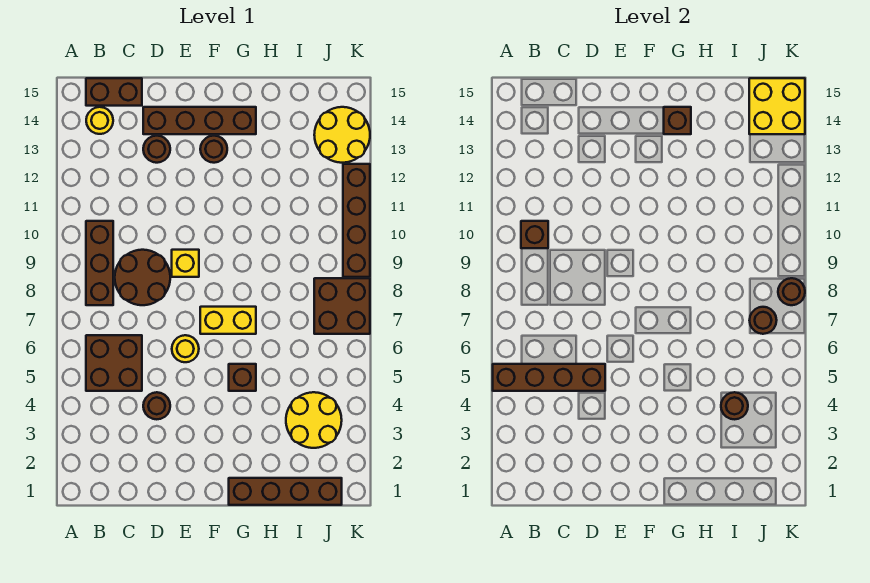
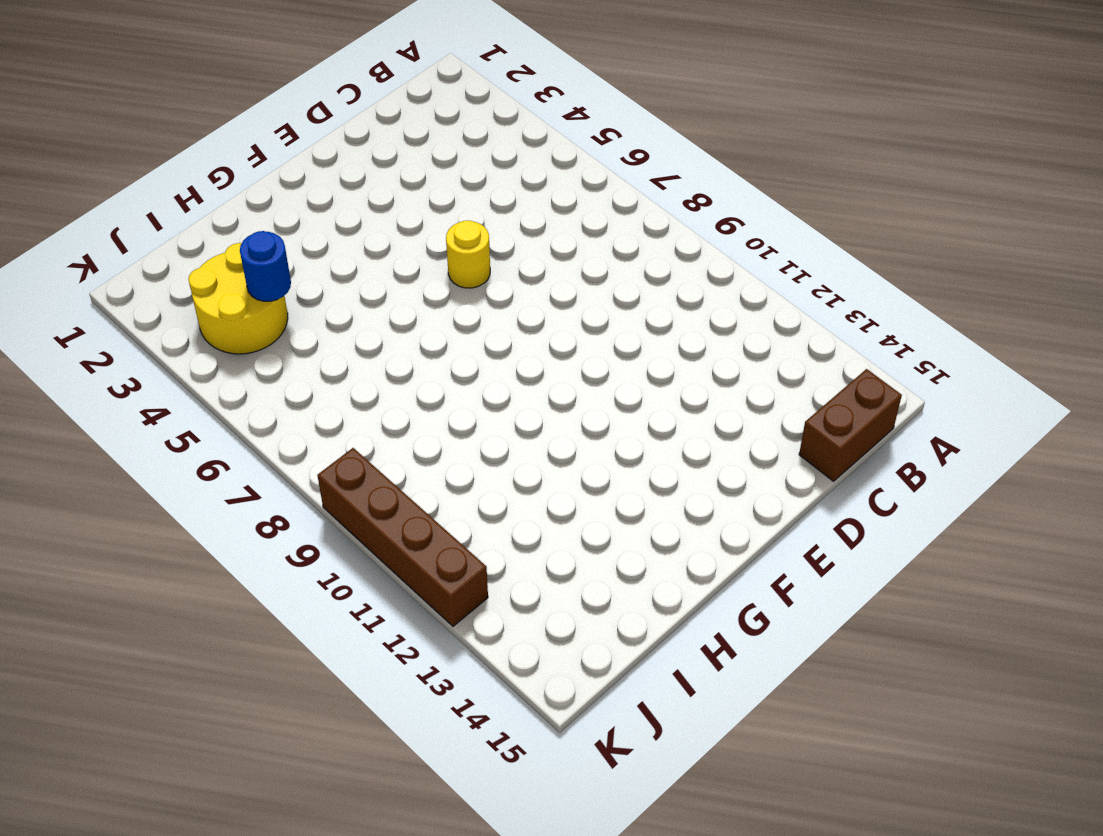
blue 1x1 round brick [240,231,291,301] -> brown 1x1 round brick [721,392,748,419]
none -> brown 2x2 brick [86,335,142,391]
none -> brown 1x3 brick [86,221,113,305]
none -> yellow 1x1 round brick [86,107,113,134]

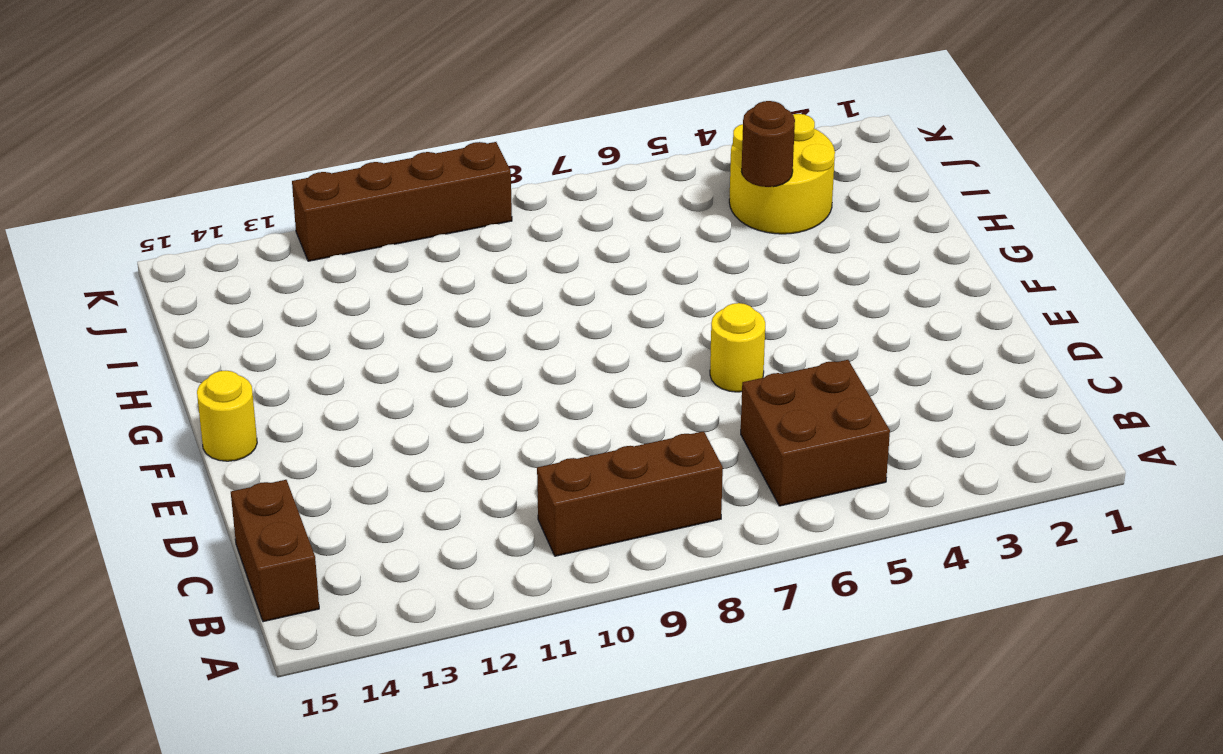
yellow 1x1 round brick [197,371,257,461] -> yellow 1x1 round brick moved to [86,107,113,134]
none -> brown 2x2 round brick [115,250,170,305]
none -> brown 1x1 round brick [143,392,170,419]
none -> brown 1x1 round brick [143,136,170,163]

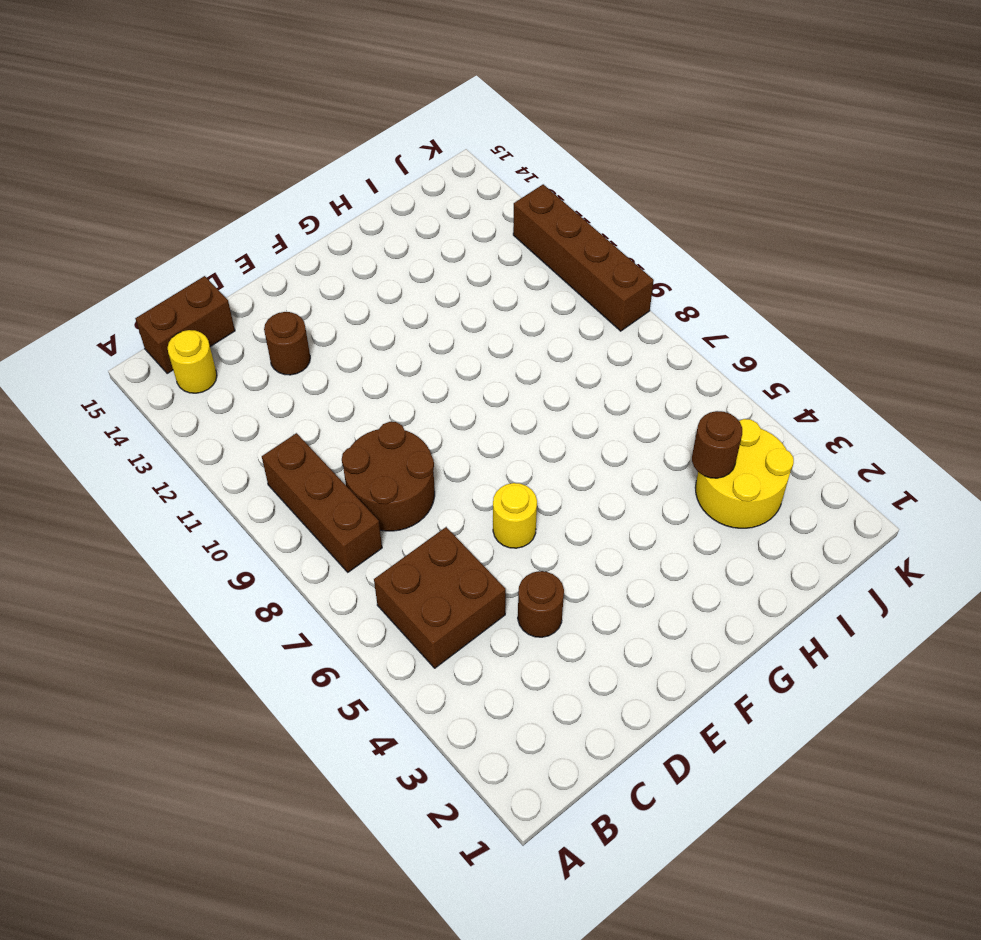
none -> brown 1x4 brick [143,107,256,134]
none -> yellow 1x1 brick [172,250,199,277]
none -> yellow 1x2 brick [200,307,256,334]

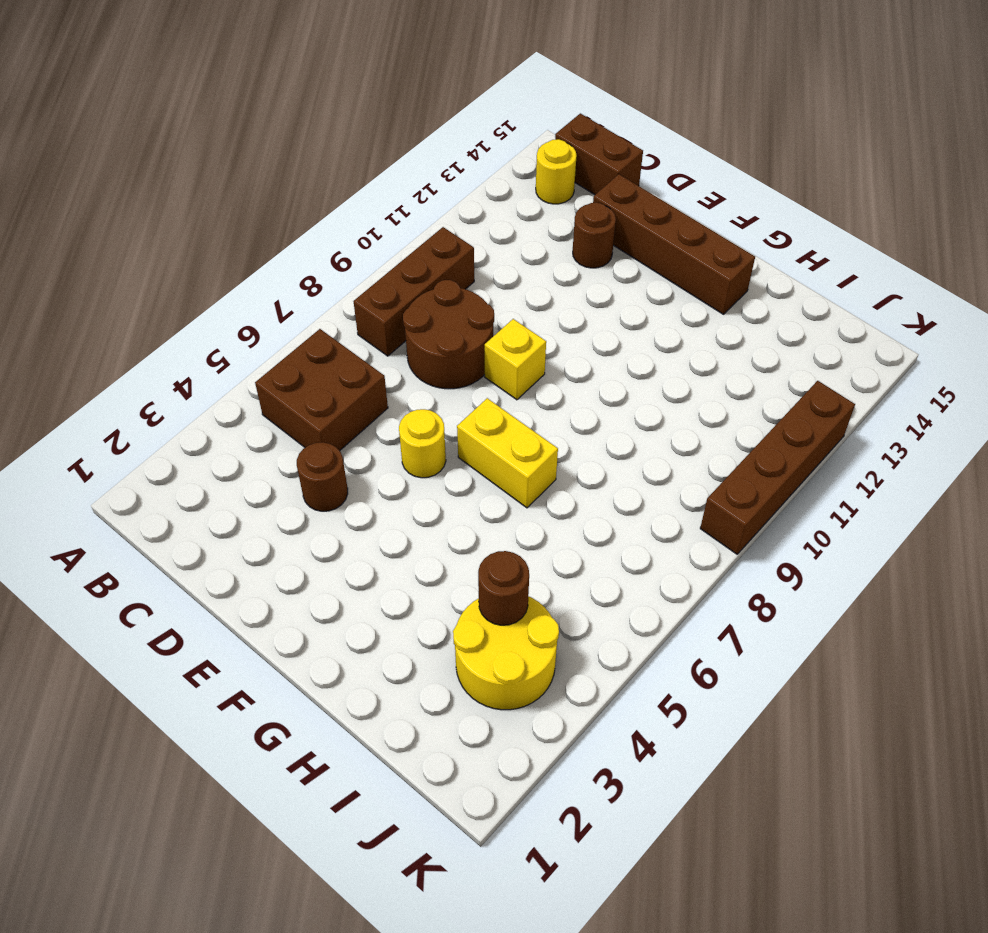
none -> brown 1x1 round brick [200,136,227,163]
none -> brown 1x4 brick [229,478,342,505]
none -> brown 1x1 brick [229,364,256,391]

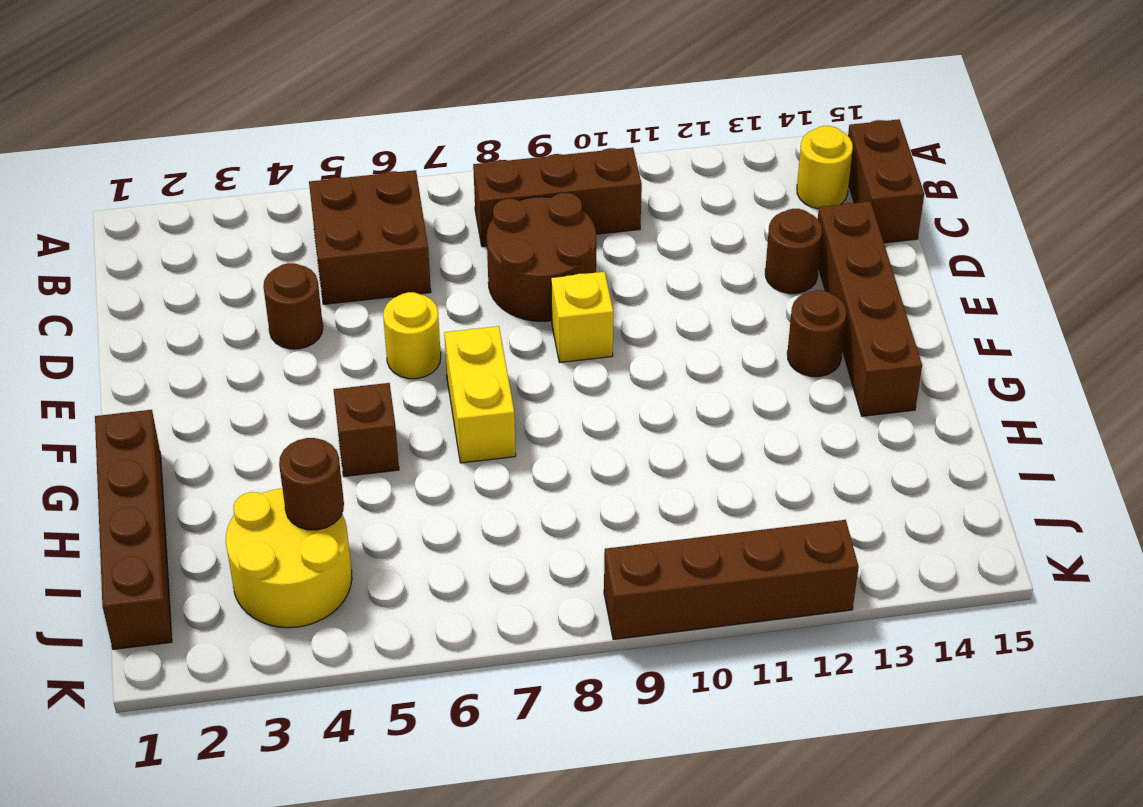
none -> brown 2x2 brick [314,278,370,334]
none -> yellow 2x2 round brick [314,107,370,163]
none -> brown 1x4 brick [493,364,605,391]

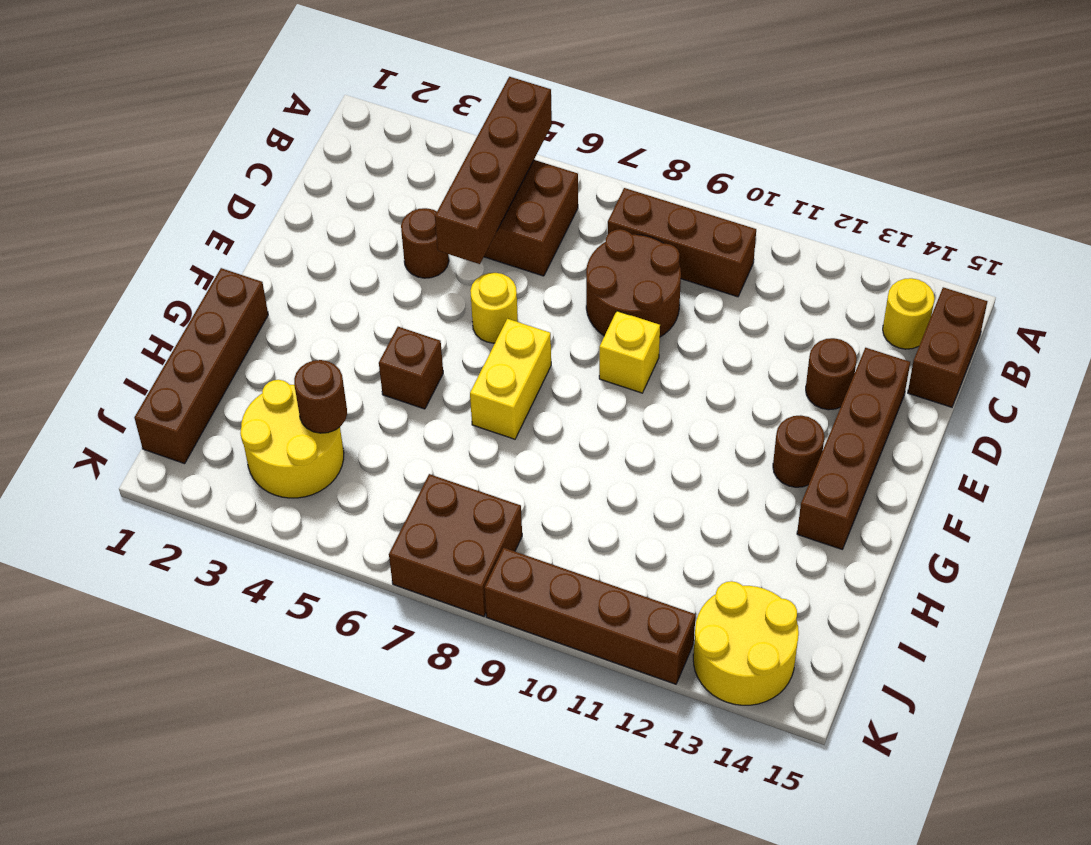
none -> brown 1x1 brick [521,221,548,248]
none -> brown 1x1 brick [664,107,691,134]
none -> brown 1x1 round brick [749,307,777,334]

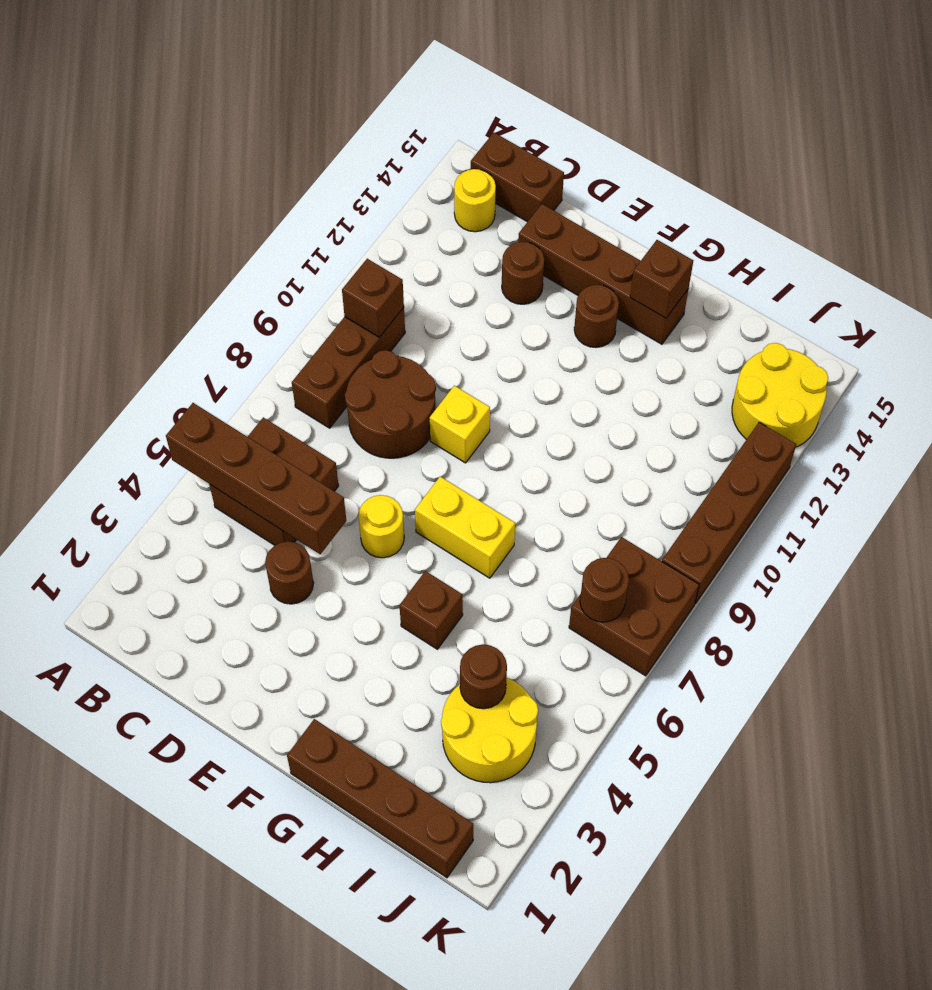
none -> yellow 2x2 brick [749,78,805,134]
none -> brown 1x1 round brick [778,278,805,305]

